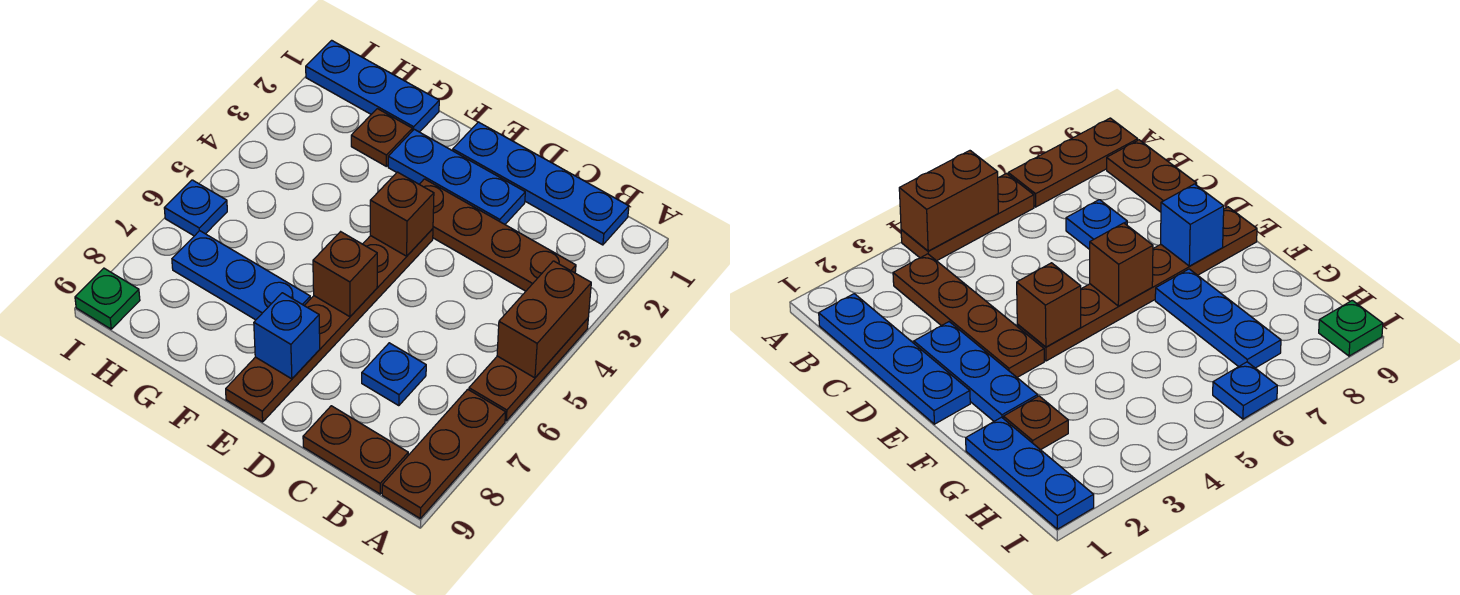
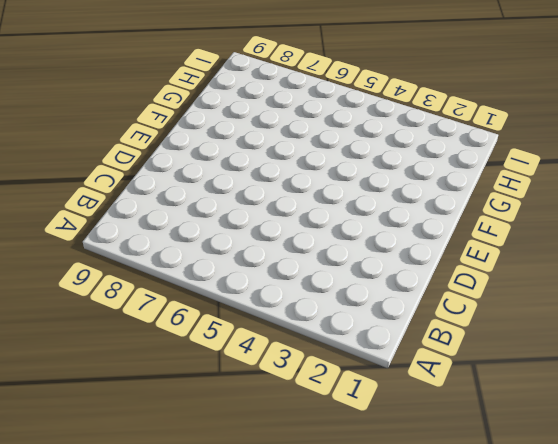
none -> brown 1x3 plate [469,319,588,421]
none -> brown 1x3 plate [382,389,506,518]
none -> blue 1x4 plate [453,122,629,245]

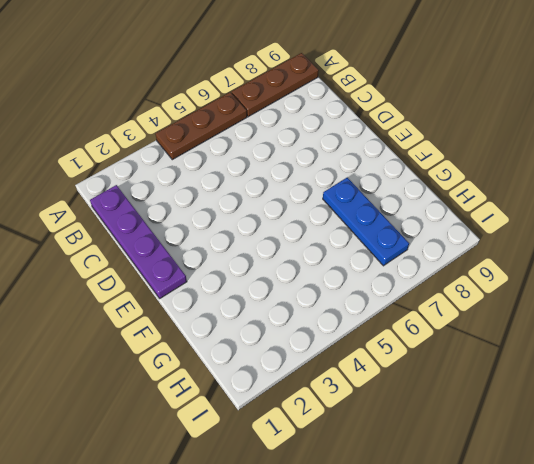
purple 1x4 plate [90,185,187,298] -> blue 1x4 plate [453,122,629,245]
none -> brown 1x4 plate [419,179,576,291]
none -> brown 1x2 plate [303,406,408,494]
none -> blue 1x1 plate [362,343,426,406]

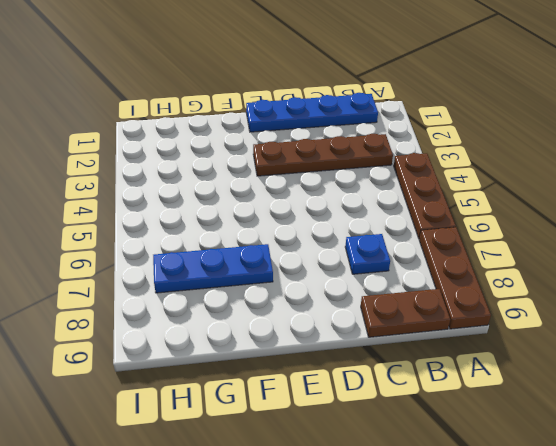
none -> blue 1x3 plate [388,129,525,224]
none -> brown 1x6 plate [226,229,433,422]
none -> blue 1x3 plate [306,40,439,132]

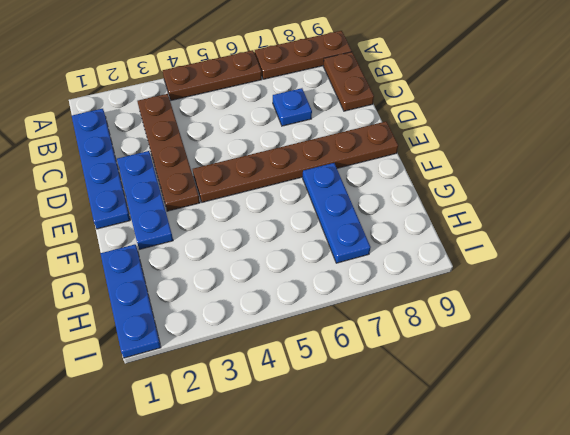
none -> brown 1x1 plate [351,109,412,166]
none -> blue 1x1 plate [164,180,227,236]
none -> green 1x1 plate [75,268,140,329]

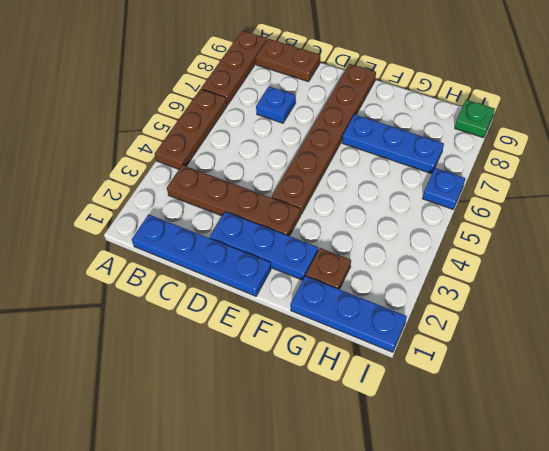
none -> brown 1x2 brick [497,261,591,378]
none -> brown 1x1 brick [370,172,434,256]
none -> brown 1x1 brick [313,232,377,317]

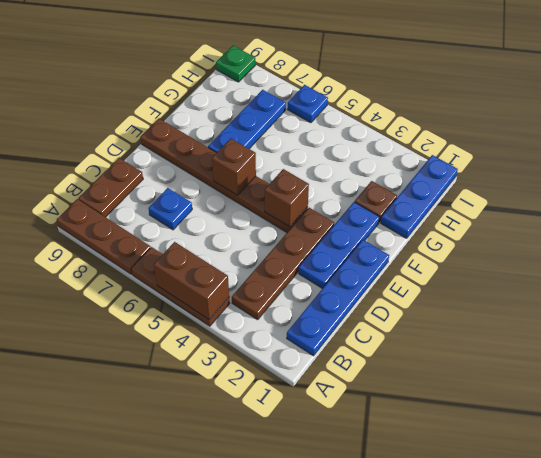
none -> blue 1x1 brick [254,293,320,379]

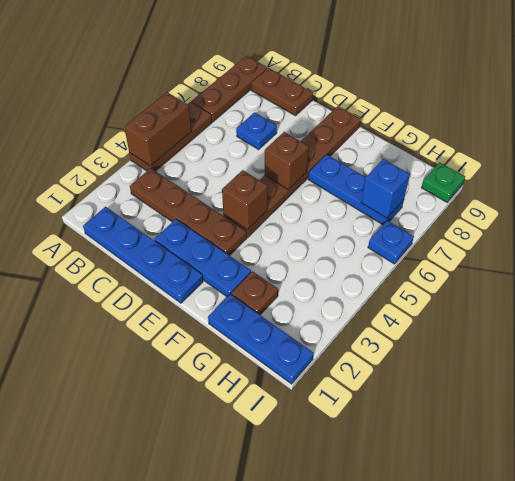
blue 1x1 brick [361,159,410,218] -> blue 1x1 brick moved to [254,293,320,379]

